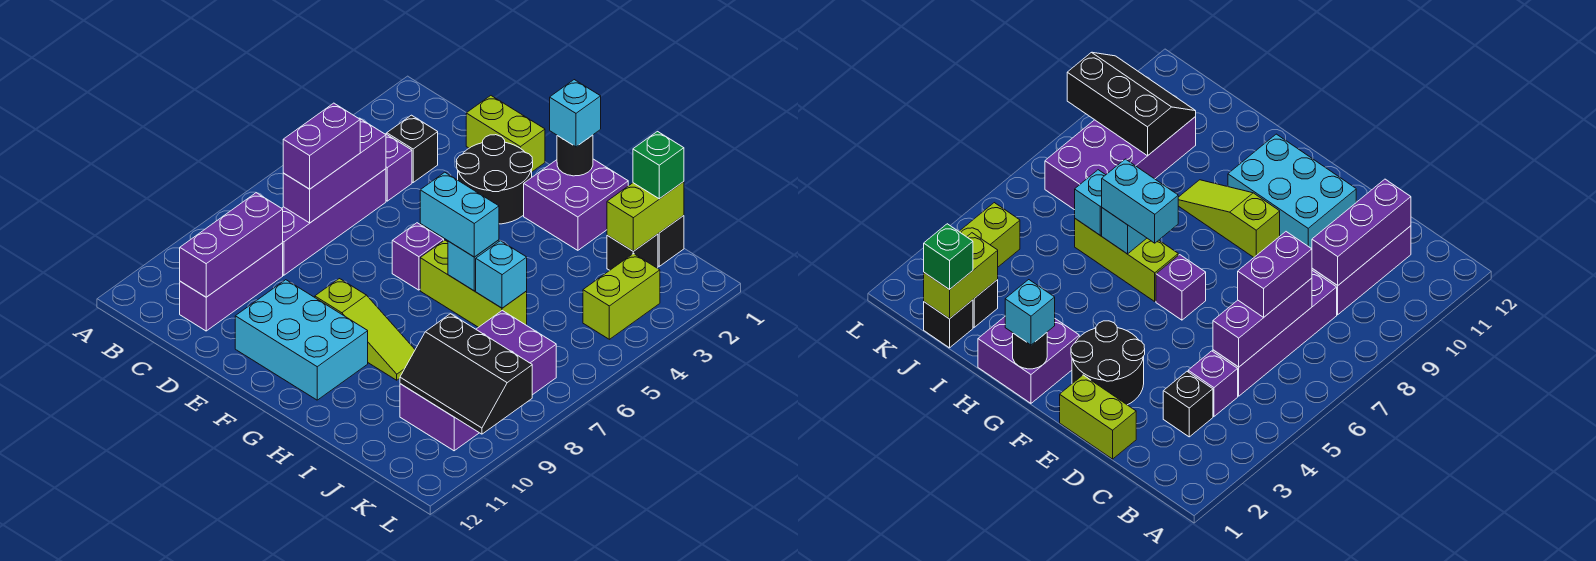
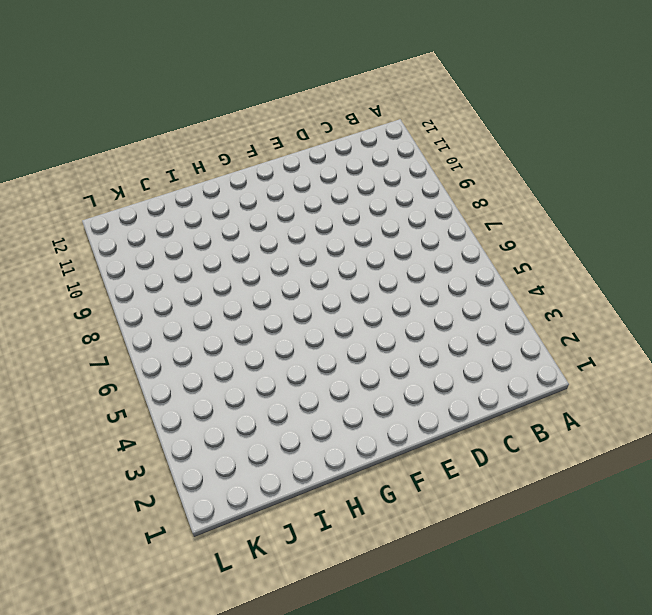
none -> black 1x1 brick [387,115,438,182]
none -> purple 1x1 brick [386,134,412,201]
none -> purple 1x4 brick [282,169,386,275]

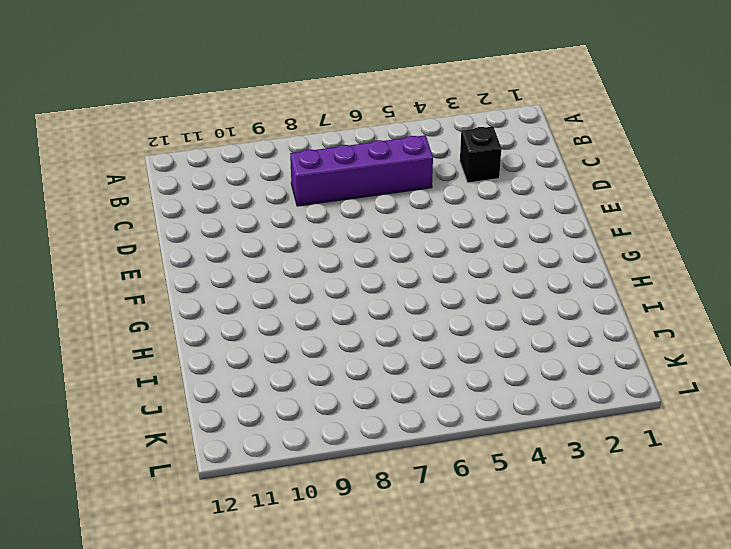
none -> purple 1x1 brick [386,134,412,201]
none -> purple 1x3 brick [180,243,283,331]
none -> lime 1x2 brick [466,96,545,172]

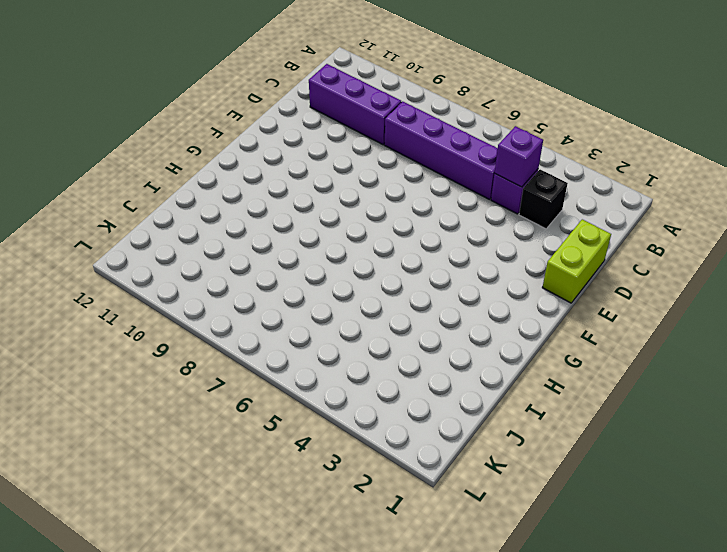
purple 1x1 brick [495,126,543,187] -> purple 1x1 brick moved to [392,223,444,290]
none -> black 2x2 round brick [457,135,533,224]
none -> cyan 2x3 brick [235,280,368,400]
none -> lime 1x3 slope [315,279,415,380]

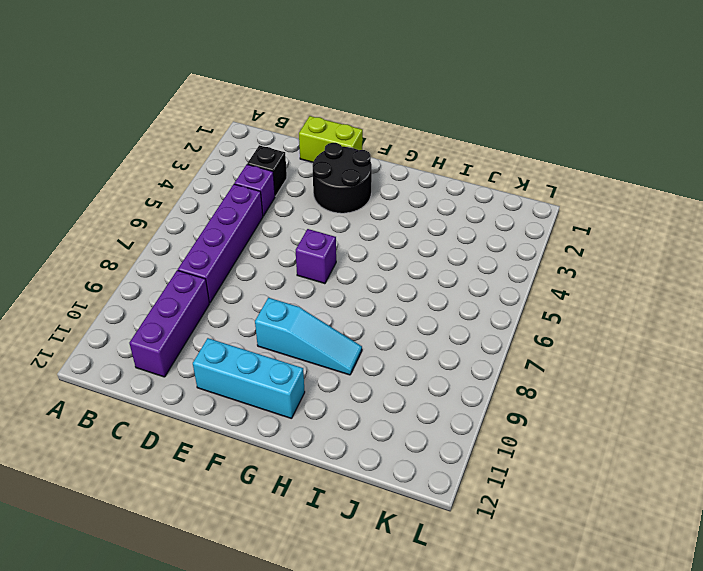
cyan 1x3 brick [193,338,305,419] -> cyan 2x3 brick [235,280,368,400]
cyan 1x3 slope [255,298,362,375] -> lime 1x3 slope [315,279,415,380]
none -> purple 2x2 brick [524,159,628,250]
none -> lime 1x3 brick [420,240,527,327]
none -> black 1x1 brick [658,216,684,266]

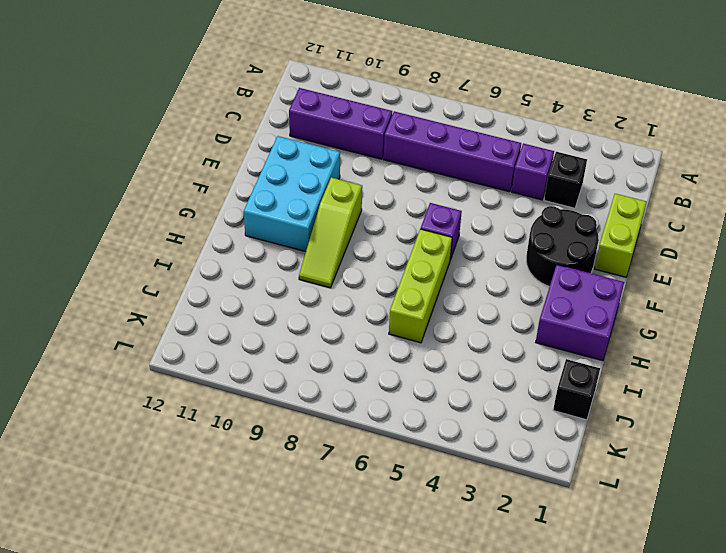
none -> black 1x1 brick [607,234,658,270]
none -> purple 2x4 brick [400,311,556,451]
none -> lime 1x2 brick [583,253,660,339]

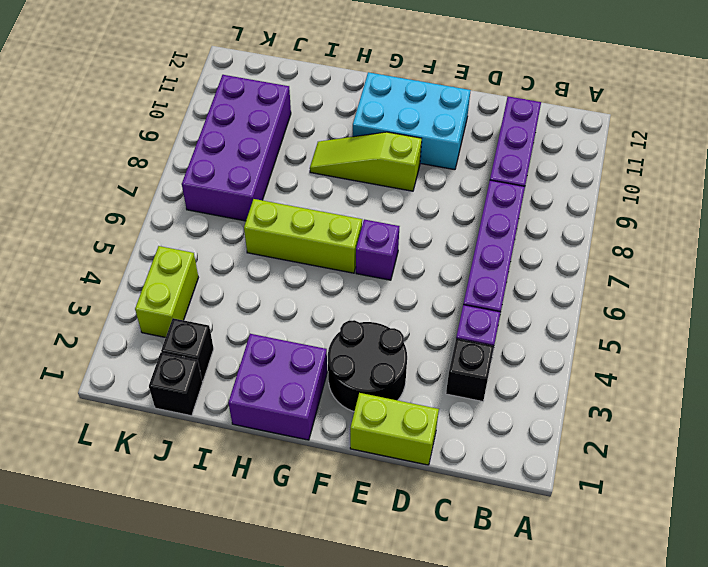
none -> purple 1x3 brick [283,118,386,223]
none -> purple 1x3 brick [180,193,283,297]
none -> black 1x1 round brick [557,135,593,176]

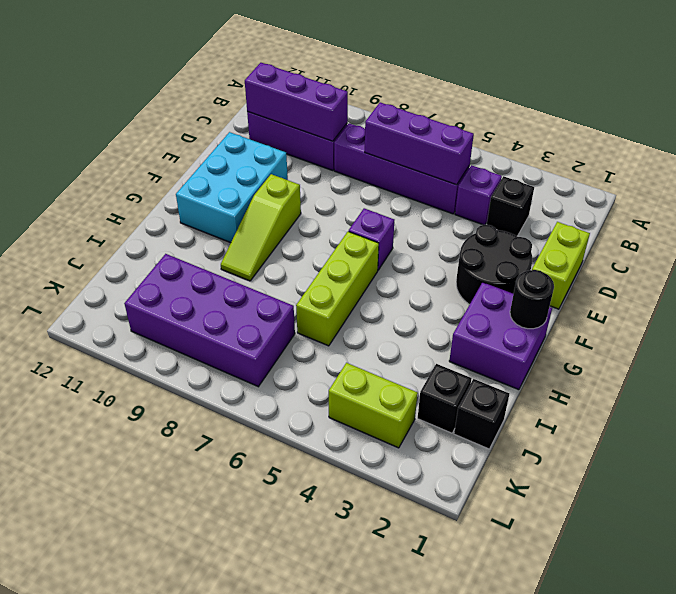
none -> cyan 1x1 brick [448,240,499,291]
none -> cyan 1x1 brick [476,241,527,308]
none -> lime 1x2 brick [607,182,684,251]

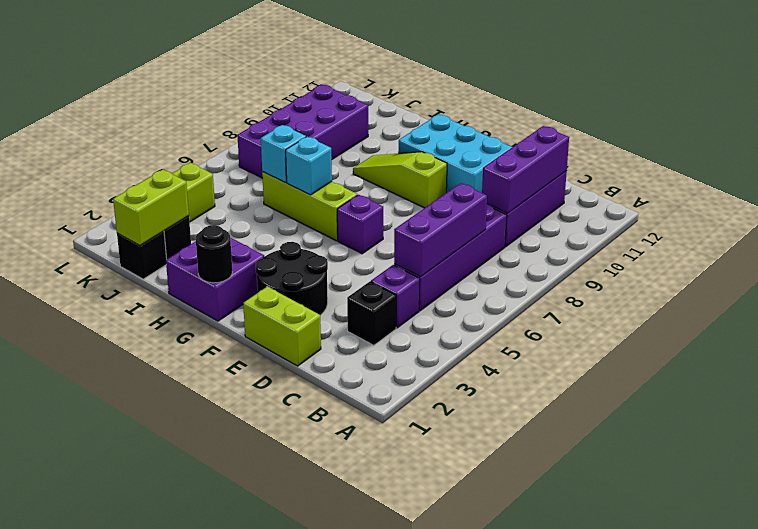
none -> black 2x3 slope [400,314,532,434]
none -> purple 1x2 brick [283,103,360,189]
none -> cyan 1x1 brick [550,80,601,147]

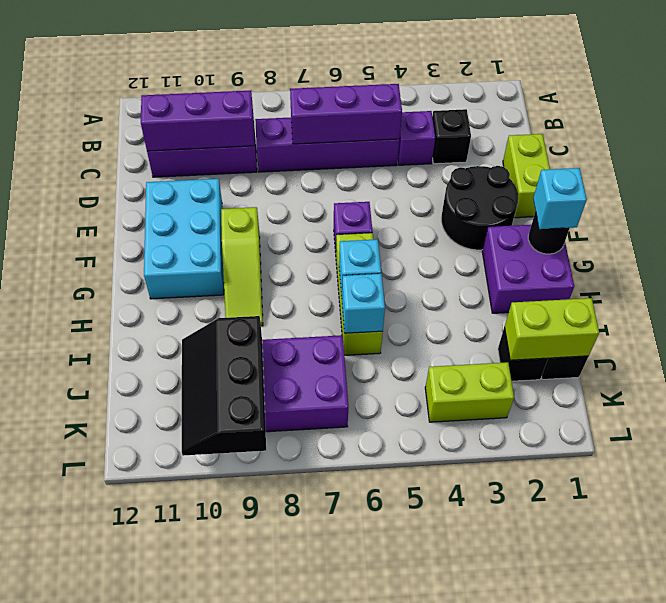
none -> purple 1x2 brick [283,103,360,189]
none -> cyan 1x2 brick [420,172,499,257]
none -> green 1x1 brick [633,132,684,199]

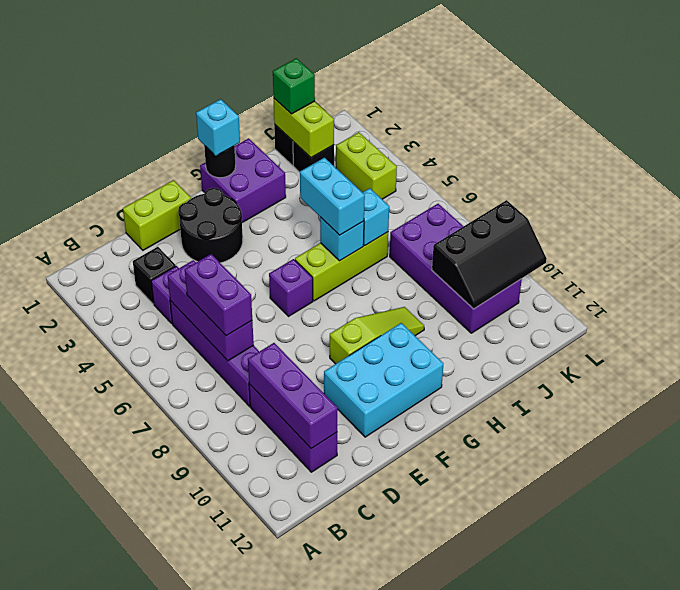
cyan 1x2 brick [300,158,365,235] -> cyan 1x2 brick turned to [420,172,499,257]

